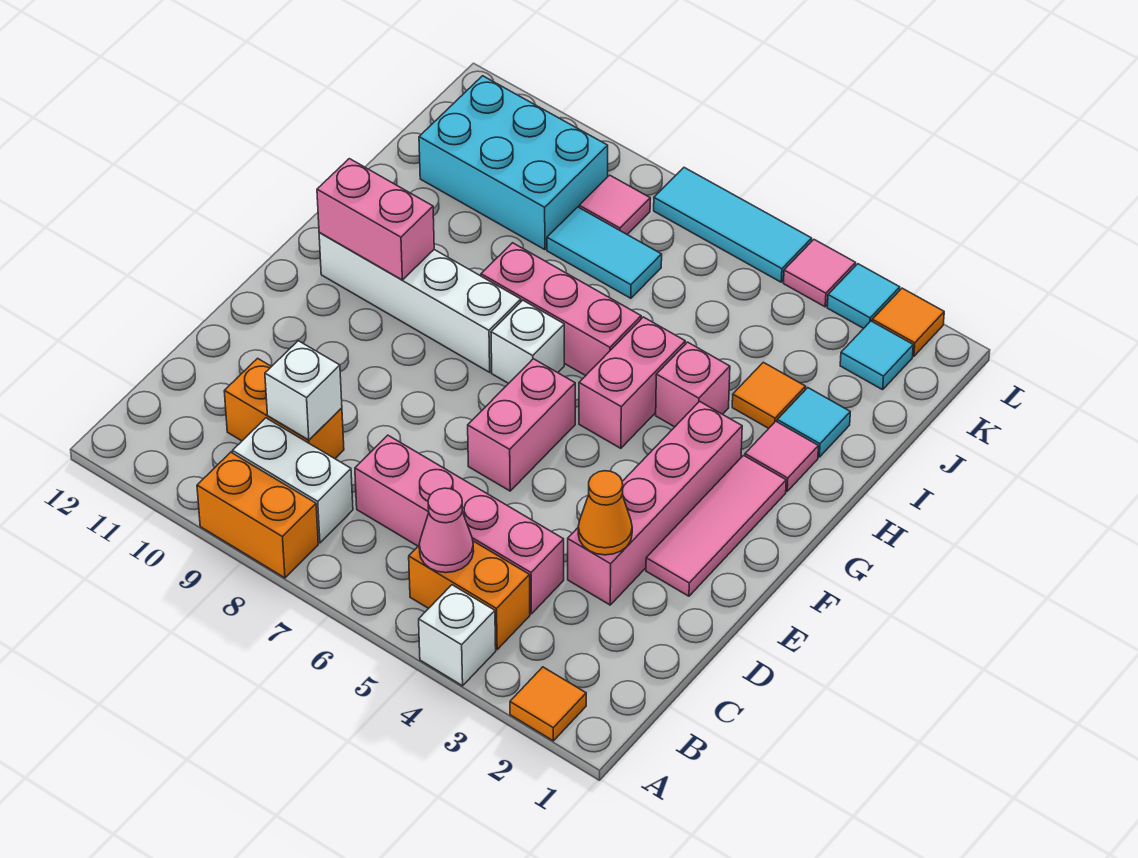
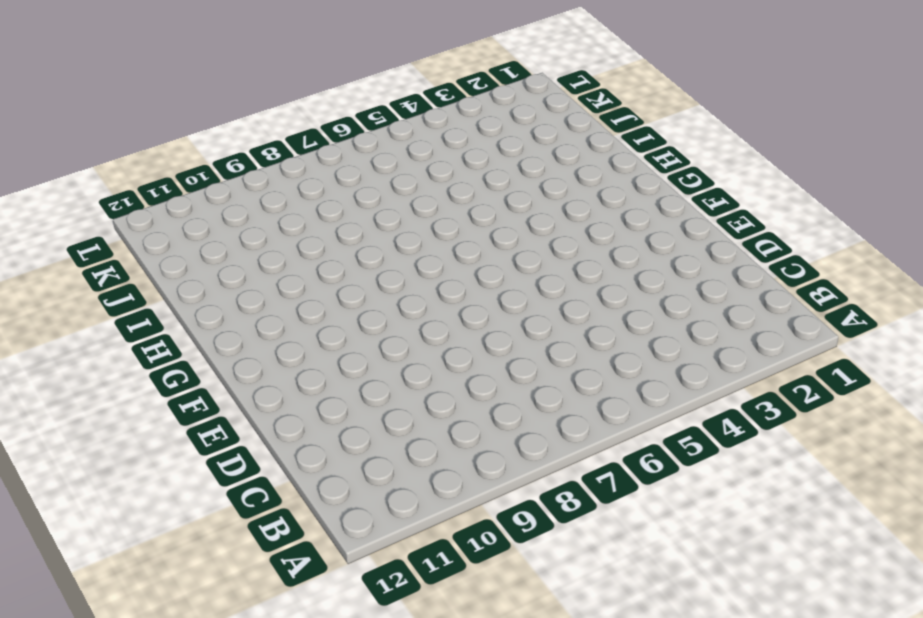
none -> orange 1x1 tile [510,667,586,741]
none -> white 1x1 brick [419,585,496,686]
none -> orange 1x2 brick [197,452,318,578]
none -> orange 1x2 brick [409,541,530,650]

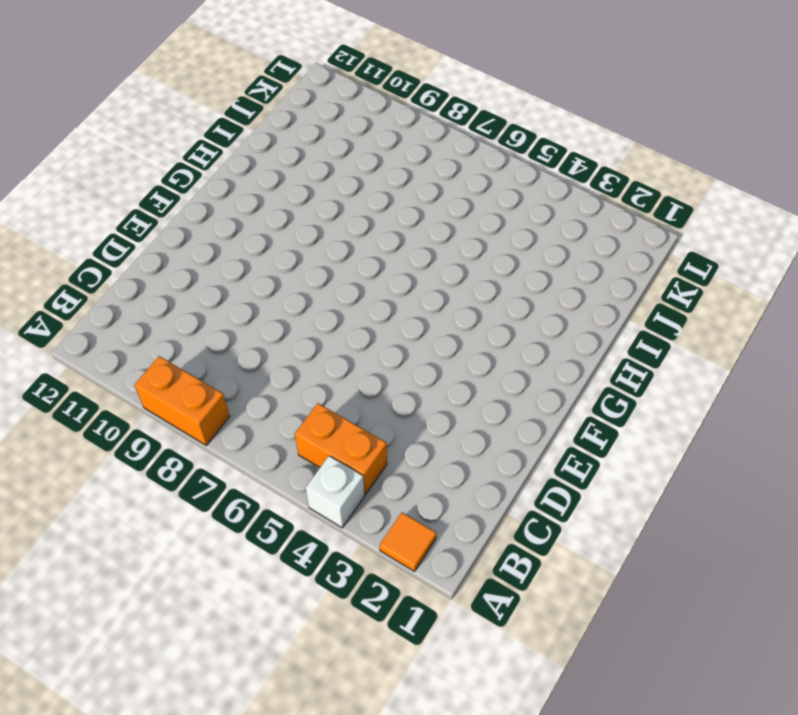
none -> white 1x2 brick [233,418,353,543]
none -> pink 1x4 brick [355,435,564,614]
none -> orange 1x2 brick [224,358,344,459]
none -> pink 1x4 brick [568,401,742,605]

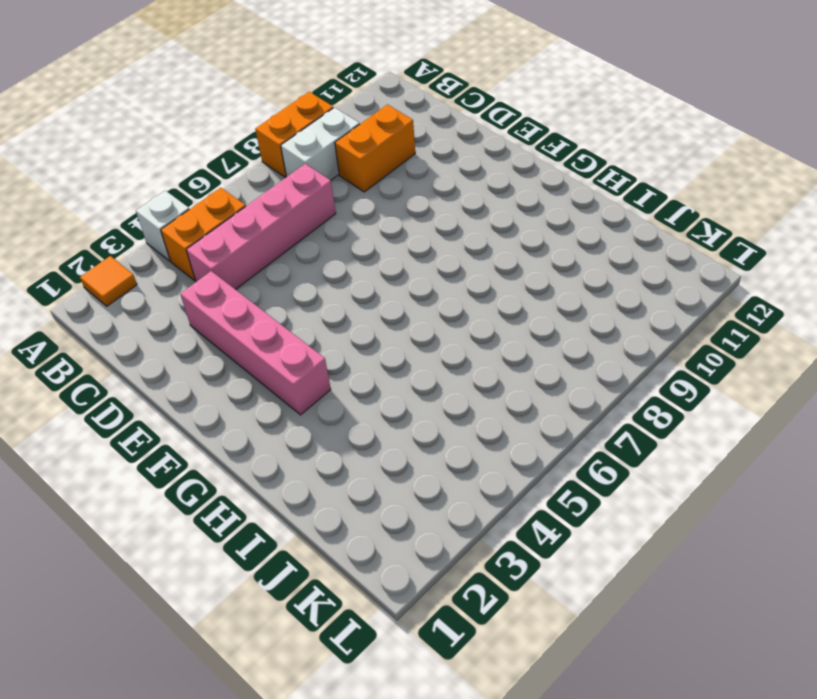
none -> pink 1x3 tile [646,455,786,596]
none -> pink 1x2 brick [468,359,575,491]
none -> pink 1x2 brick [579,317,685,448]
none -> white 1x1 brick [491,300,564,384]

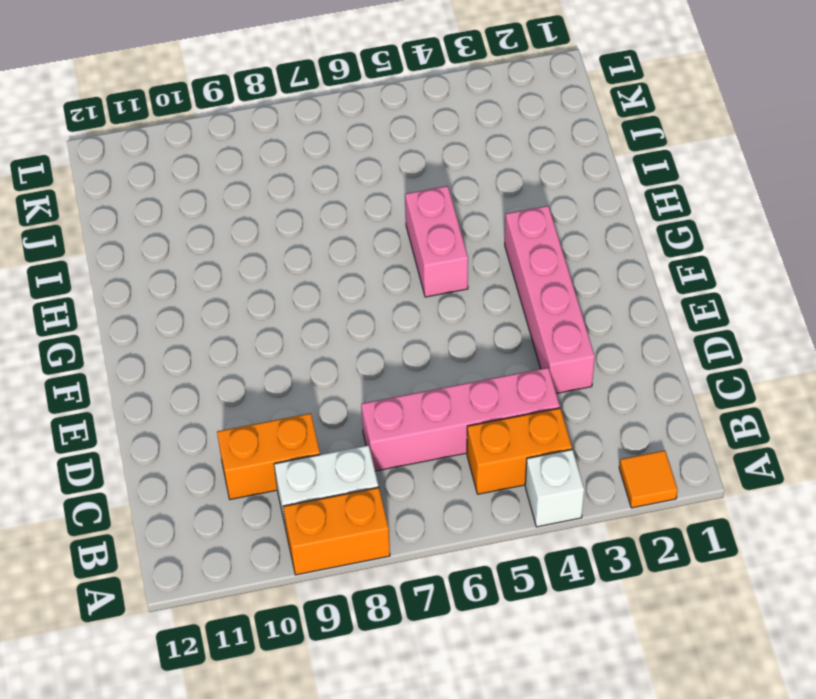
none -> pink 1x3 tile [646,455,786,596]
none -> pink 1x2 brick [468,359,575,491]
none -> white 1x1 brick [491,300,564,384]
none -> white 1x4 brick [319,233,521,372]

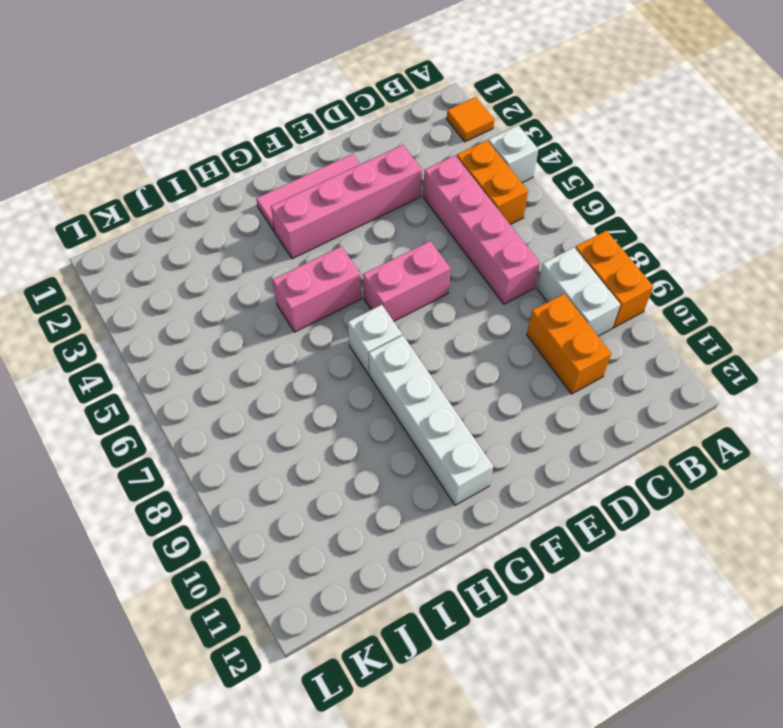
none -> pink 1x1 tile [745,421,818,491]
none -> pink 1x1 brick [656,342,730,427]
none -> pink 1x3 brick [481,243,641,376]
none -> cyan 1x1 tile [777,388,850,457]

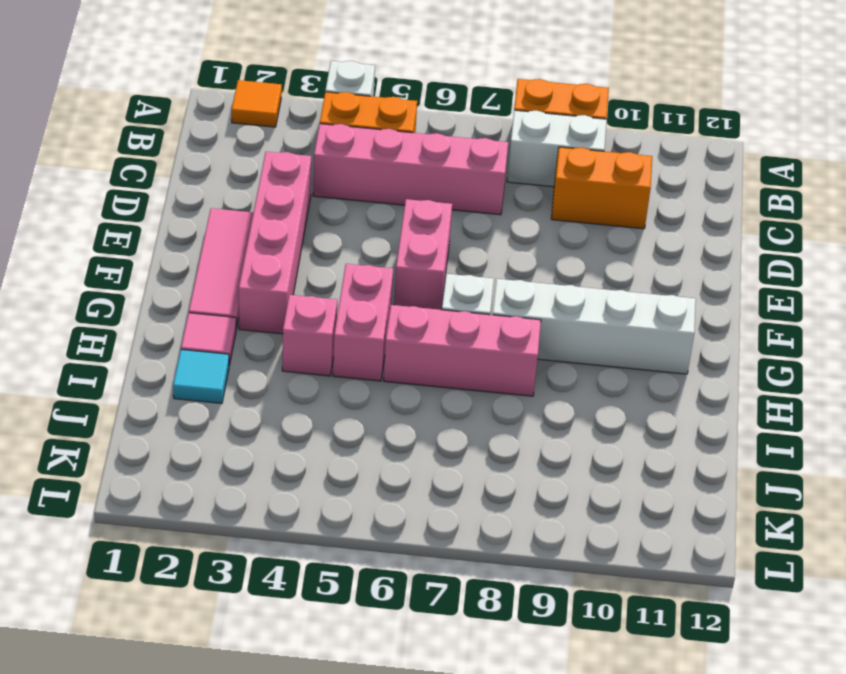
none -> orange 1x1 tile [732,362,806,428]
none -> cyan 1x2 tile [547,207,662,298]
none -> cyan 2x3 brick [419,76,608,250]
none -> cyan 1x1 tile [840,321,913,390]

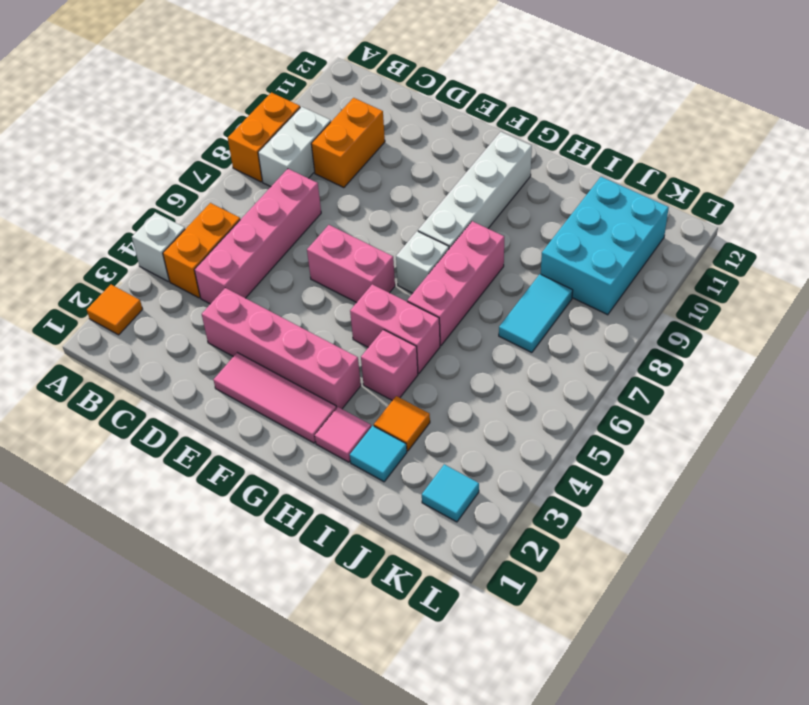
none -> pink 1x1 tile [579,175,650,234]
none -> orange 1x1 tile [872,288,944,356]
none -> cyan 1x1 tile [827,264,900,328]
none -> pink 1x1 tile [784,240,856,307]

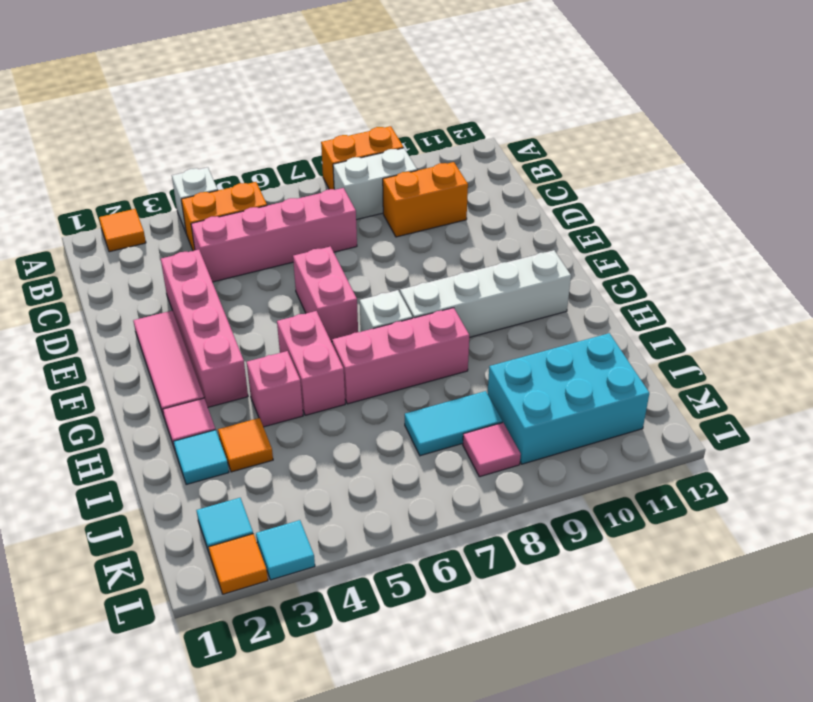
none -> pink 1x1 tile [784,240,856,307]
none -> cyan 1x3 tile [654,168,812,282]
none -> pink 1x1 cone [419,488,474,573]
none -> white 1x1 brick [265,341,342,440]

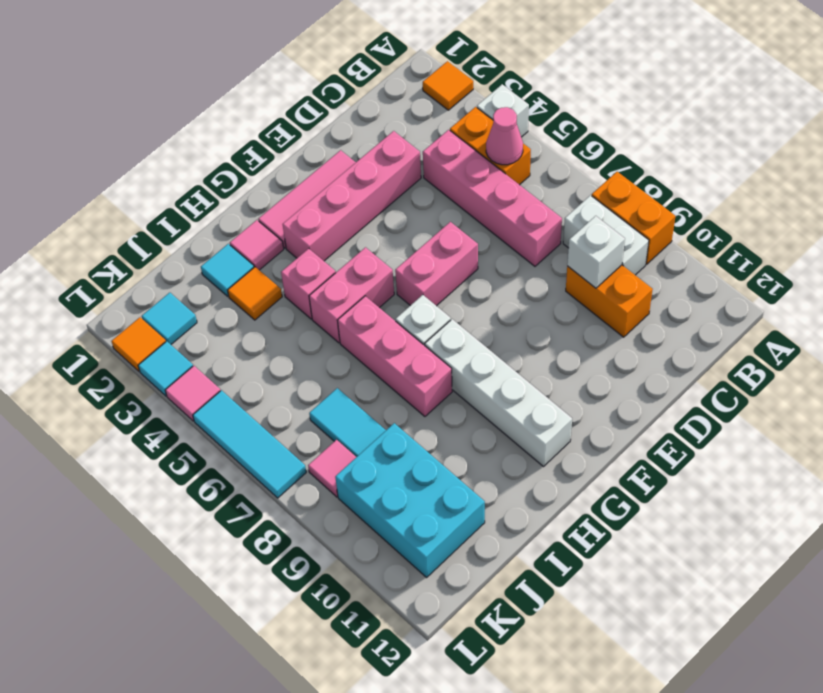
none -> orange 1x1 cone [578,471,632,555]
none -> pink 1x2 brick [317,159,434,280]

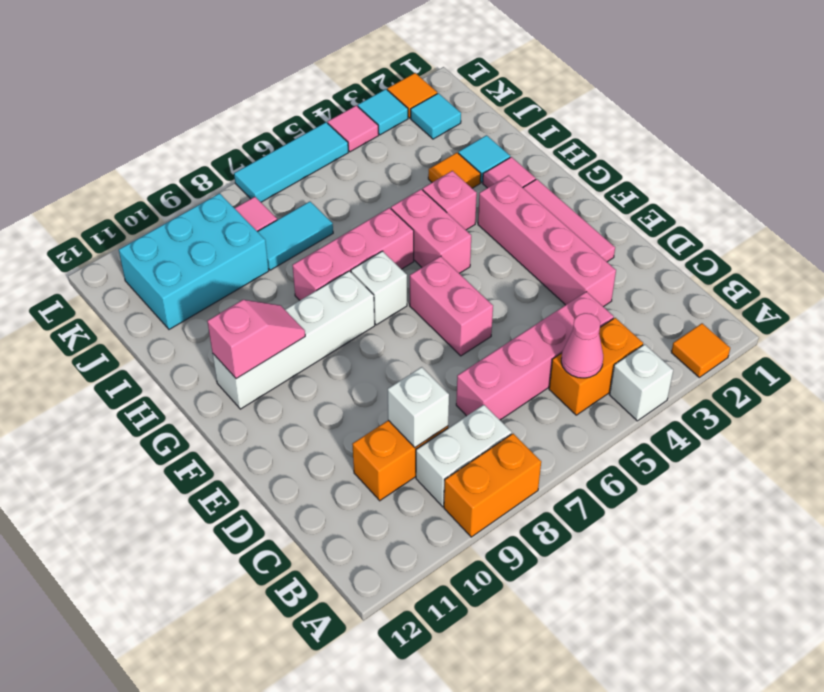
pink 1x2 slope [207,300,305,379] -> pink 1x2 brick [317,159,434,280]
none -> orange 1x1 cone [578,471,632,555]

